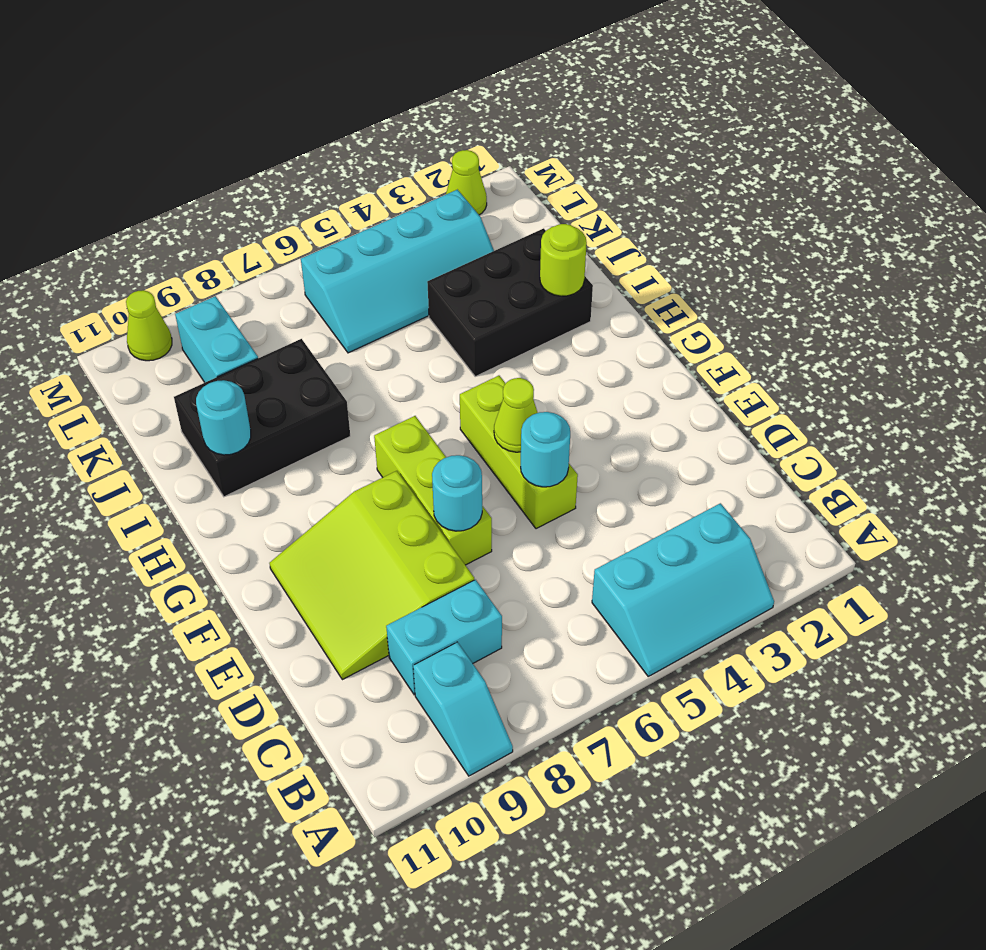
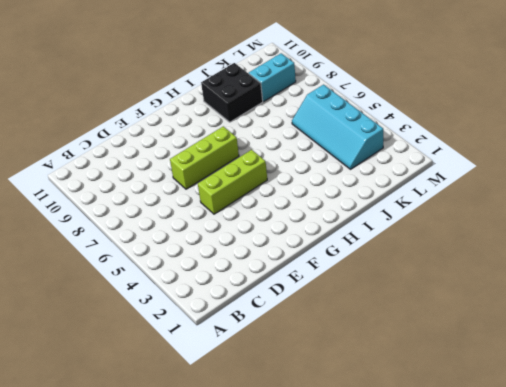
black 2x2 brick [201,63,263,122] -> black 2x3 brick [174,339,350,497]
none -> cyan 2x3 slope [592,503,774,676]
none -> cyan 1x2 slope [413,642,513,776]
none -> cyan 1x2 brick [386,580,502,695]

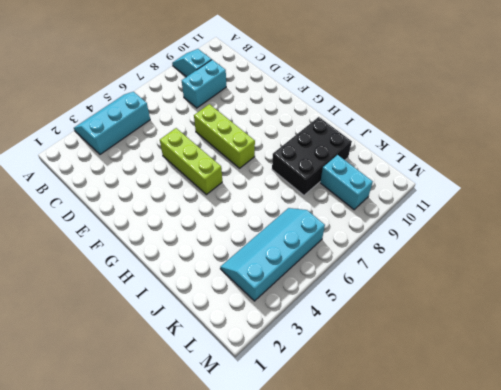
none -> lime 3x3 slope [270,471,474,680]
none -> black 2x3 brick [427,228,593,376]
none -> lime 1x1 cone [446,150,487,215]

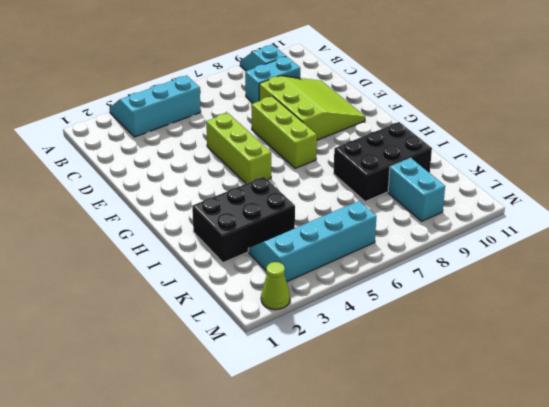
none -> lime 1x1 cone [126,290,172,361]
none -> cyan 1x1 round brick [521,412,570,487]
none -> cyan 1x1 round brick [432,455,482,531]

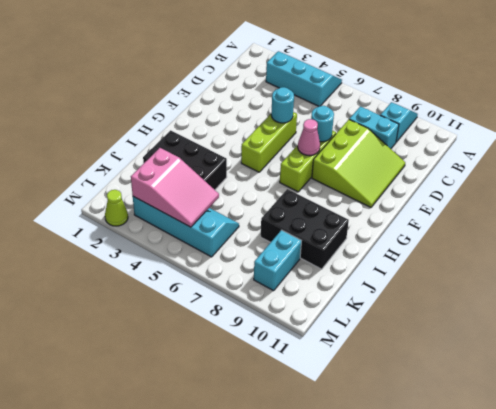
pink 1x1 cone [298,119,320,156] -> none
pink 2x3 slope [131,148,219,227] -> none
none -> lime 1x1 cone [126,290,172,361]
none -> lime 1x1 cone [494,378,538,452]
none -> lime 1x1 round brick [540,224,587,296]

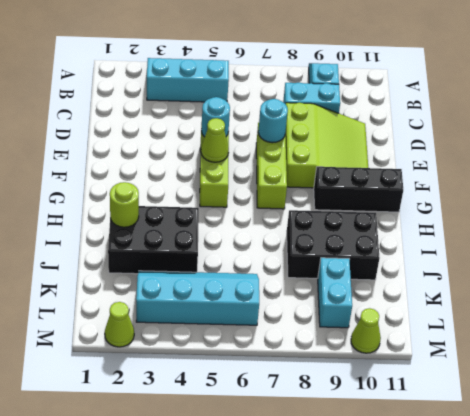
black 1x3 brick [314,167,403,212] -> none
none -> cyan 1x1 round brick [196,380,251,455]

